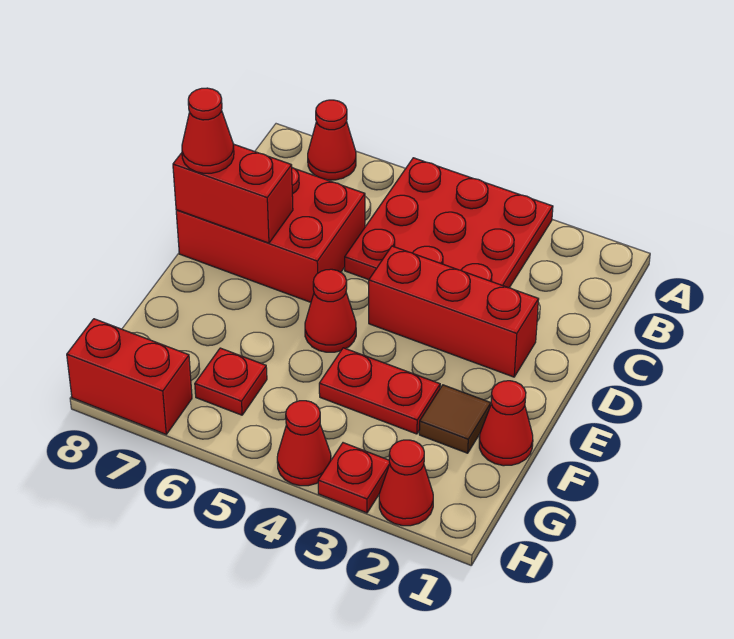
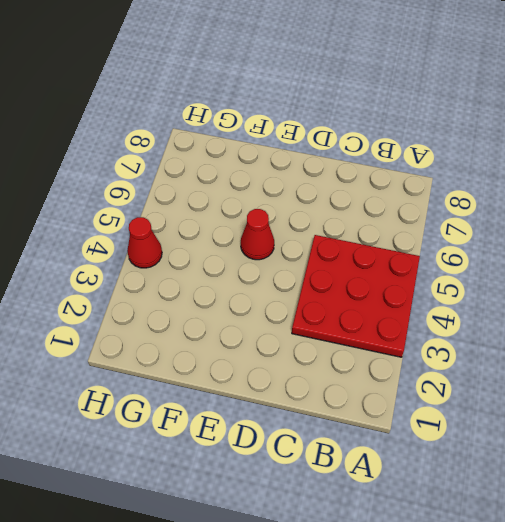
none -> red 1x1 cone [308,100,356,180]
none -> red 2x3 brick [176,168,365,302]
none -> red 1x3 brick [369,246,539,377]

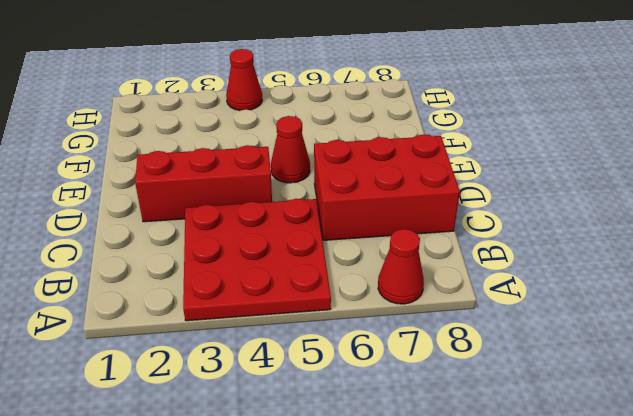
none -> red 1x1 cone [479,381,533,466]
none -> brown 1x1 tile [419,385,491,453]
none -> red 1x2 plate [319,348,440,434]

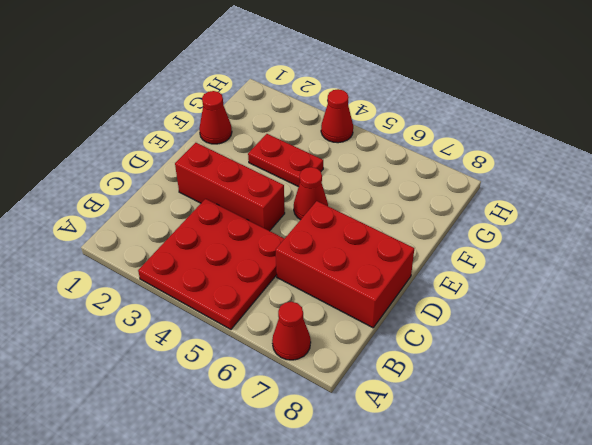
none -> brown 1x1 tile [419,385,491,453]
none -> red 1x1 plate [195,348,267,415]
none -> red 1x1 cone [379,440,433,526]

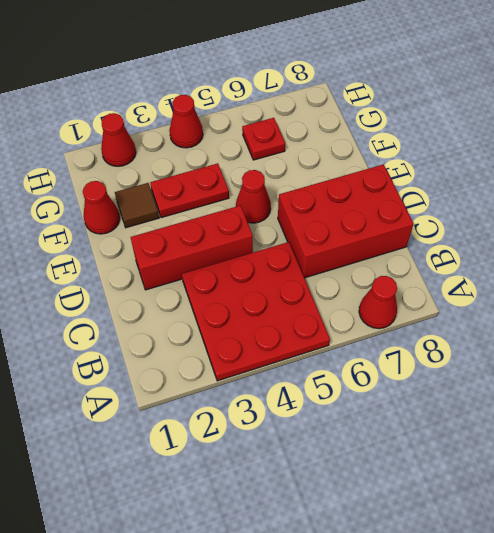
none -> red 1x1 plate [318,443,390,513]
none -> red 1x2 brick [67,319,192,434]
none -> red 1x2 brick [173,145,293,243]

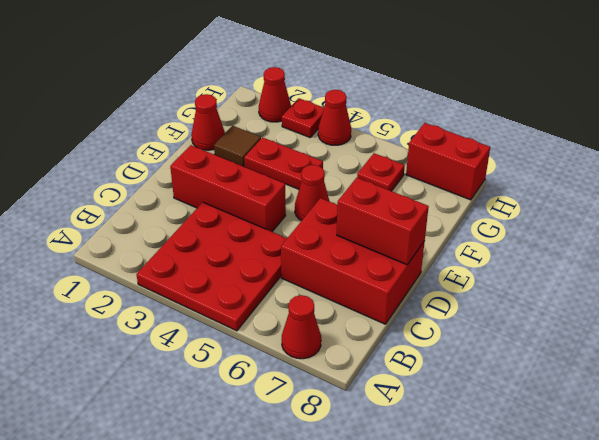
none -> red 1x1 cone [182,88,234,173]

